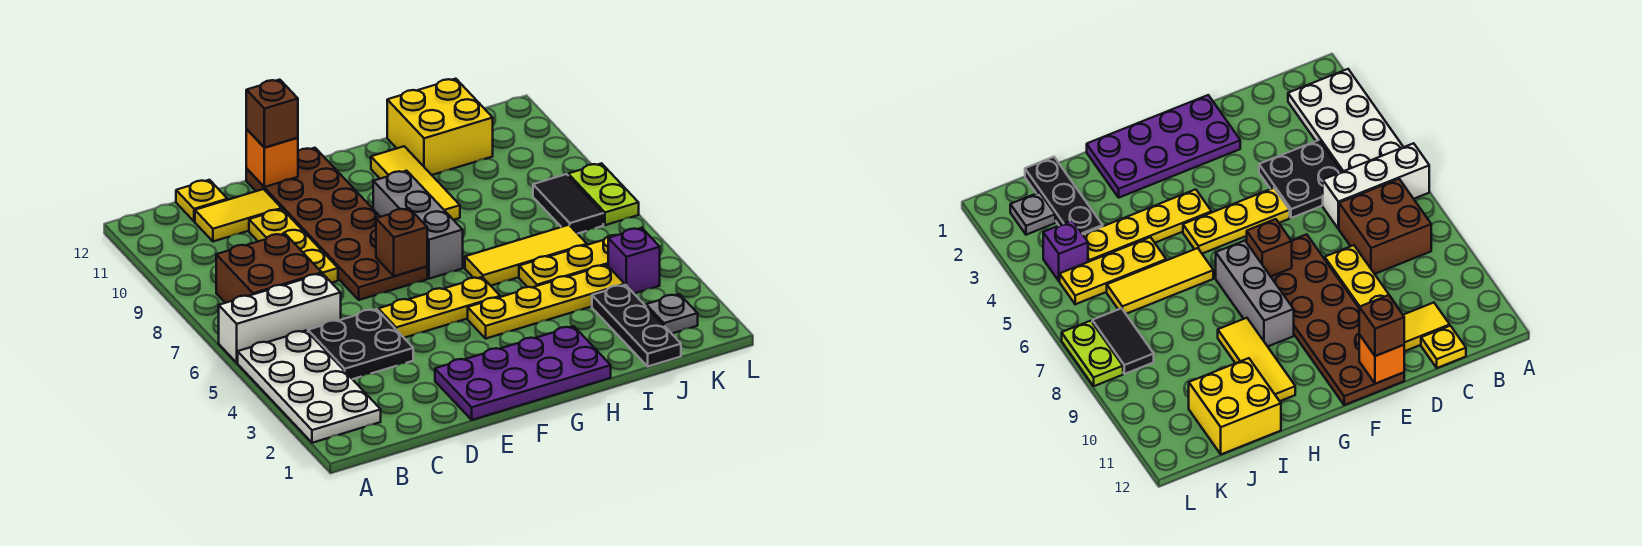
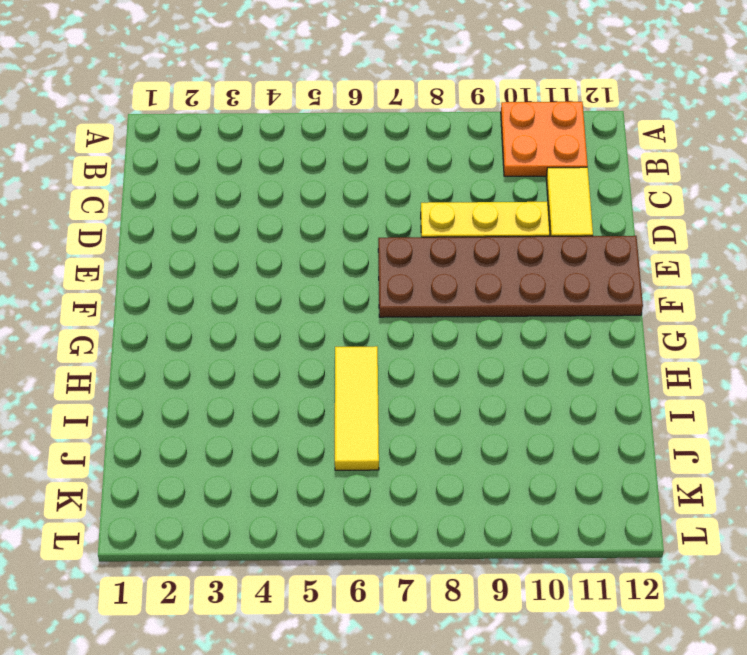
orange 2x2 plate [501,102,588,176] -> none
none -> white 2x4 plate [238,331,381,443]
none -> white 1x3 brick [219,274,341,363]
none -> brown 2x2 brick [216,234,322,303]

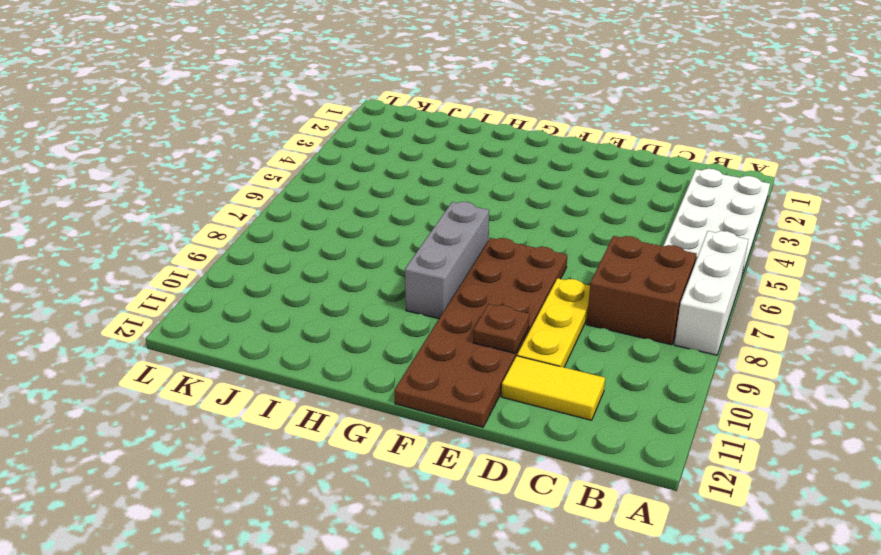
white 1x3 brick [674,231,748,355] -> white 1x3 brick turned to [219,274,341,363]
brown 1x1 plate [473,304,530,353] -> none
none -> black 2x2 plate [308,309,413,379]
none -> yellow 1x1 plate [176,180,228,222]
none -> purple 2x4 plate [435,326,611,420]

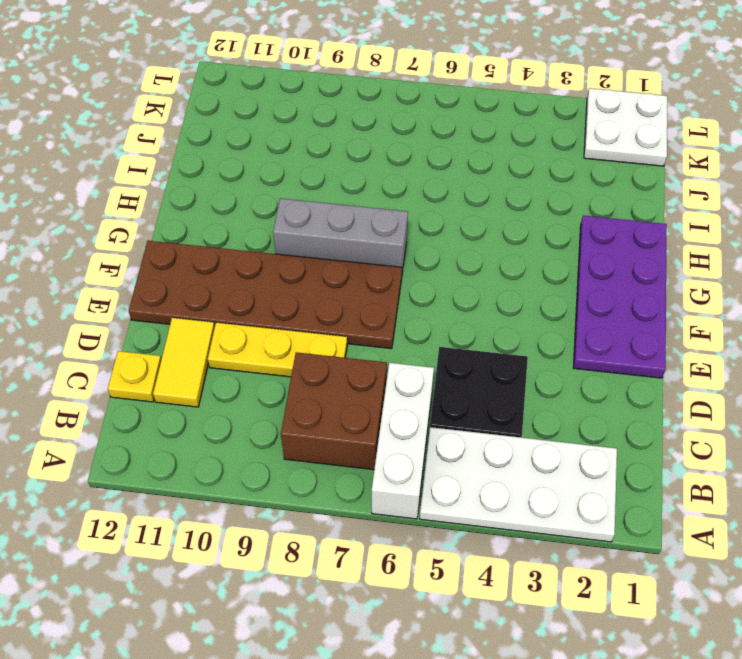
white 2x2 plate [584,88,667,166] -> grey 1x1 plate [646,294,698,334]
none -> yellow 1x3 plate [378,277,500,338]
none -> yellow 1x4 plate [468,265,625,339]
none -> yellow 1x3 tile [465,225,587,286]

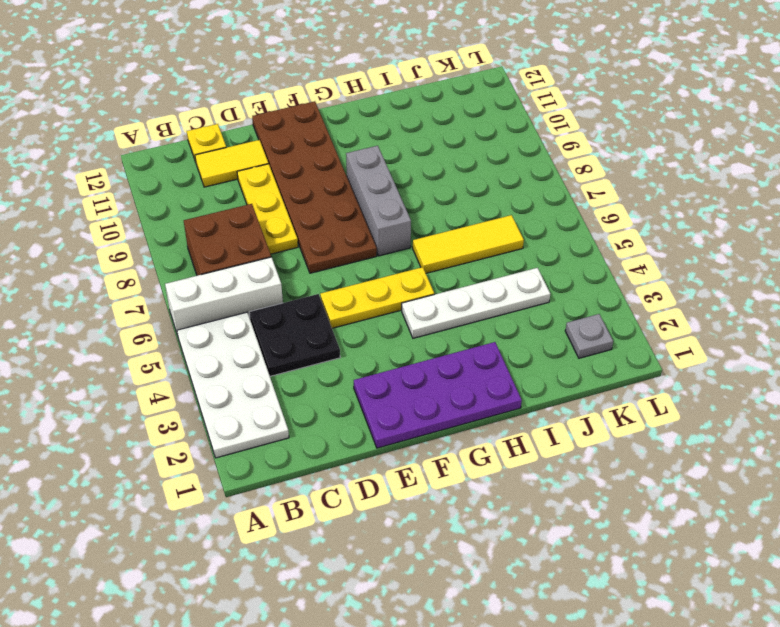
white 1x4 plate [402,268,550,338] -> yellow 1x4 plate [468,265,625,339]
none -> yellow 1x3 tile [371,146,460,220]
none -> yellow 1x3 plate [519,235,616,287]
none -> yellow 2x2 brick [387,79,493,175]

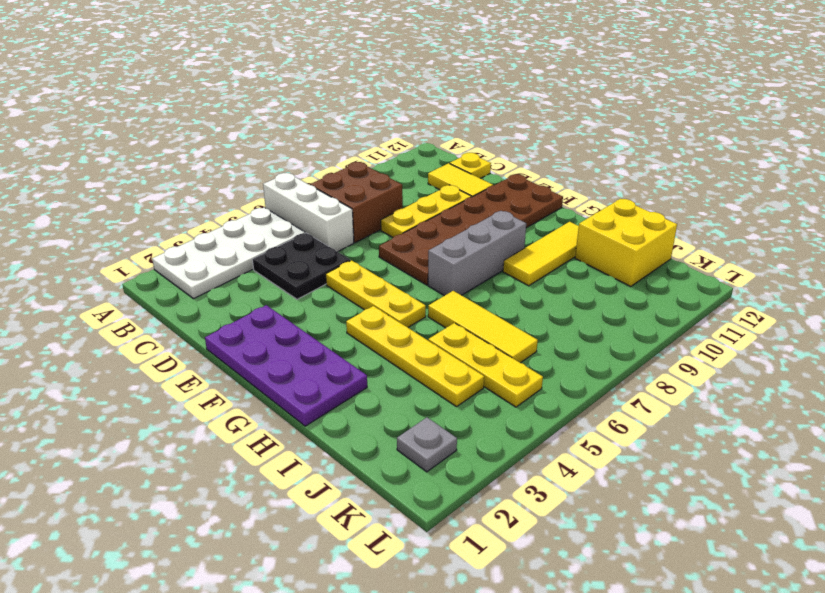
none -> black 1x3 plate [592,285,681,366]
none -> purple 1x1 brick [608,228,660,294]
none -> black 1x2 tile [533,174,603,234]

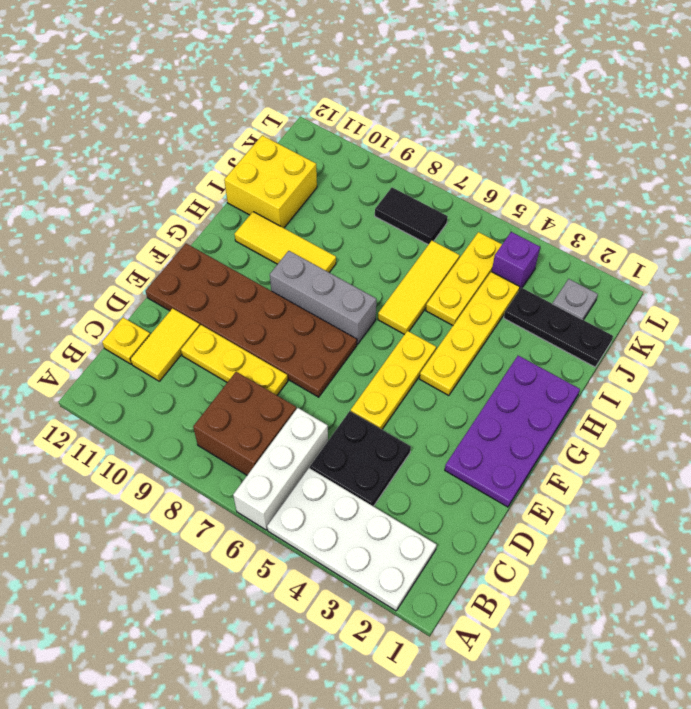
none -> lime 1x2 plate [568,163,639,225]
none -> orange 1x1 brick [246,129,298,187]
none -> brown 1x1 brick [376,208,427,276]

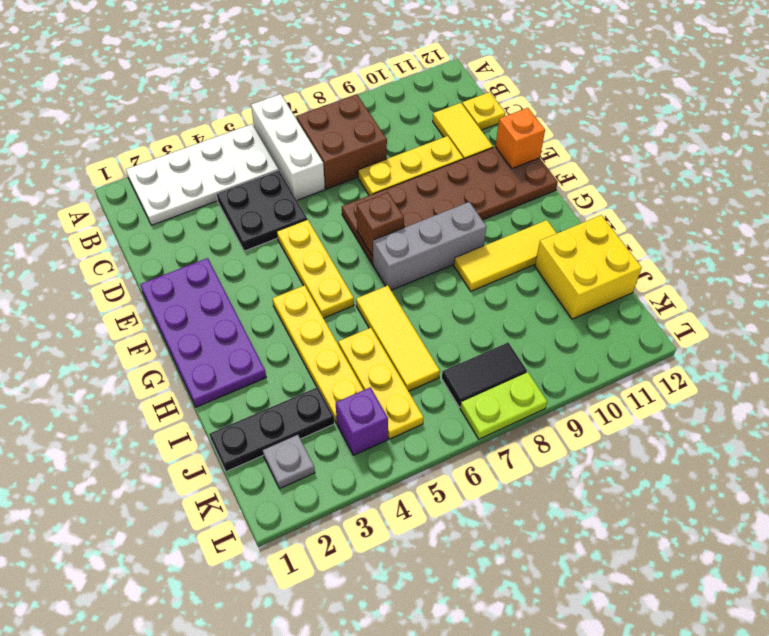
none -> brown 1x1 brick [246,80,298,148]

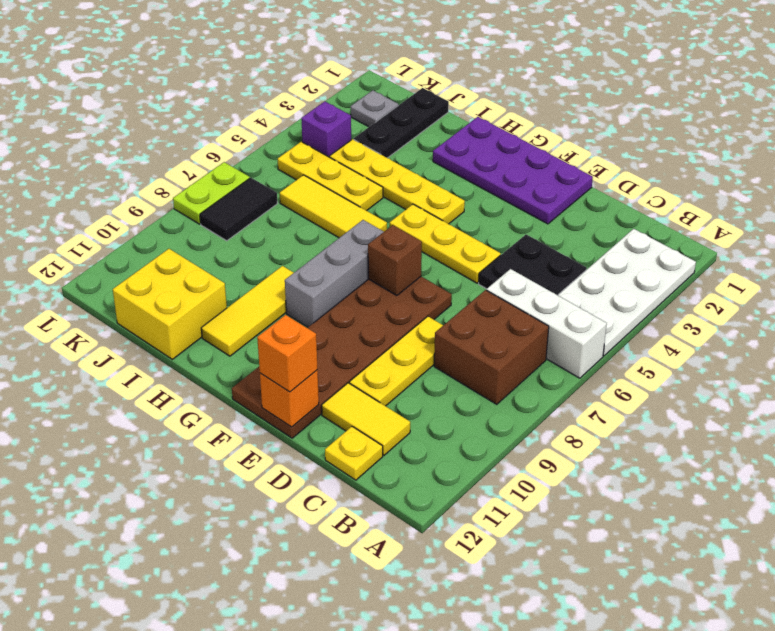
orange 1x1 brick [257,315,317,392] -> brown 1x1 brick [246,80,298,148]

